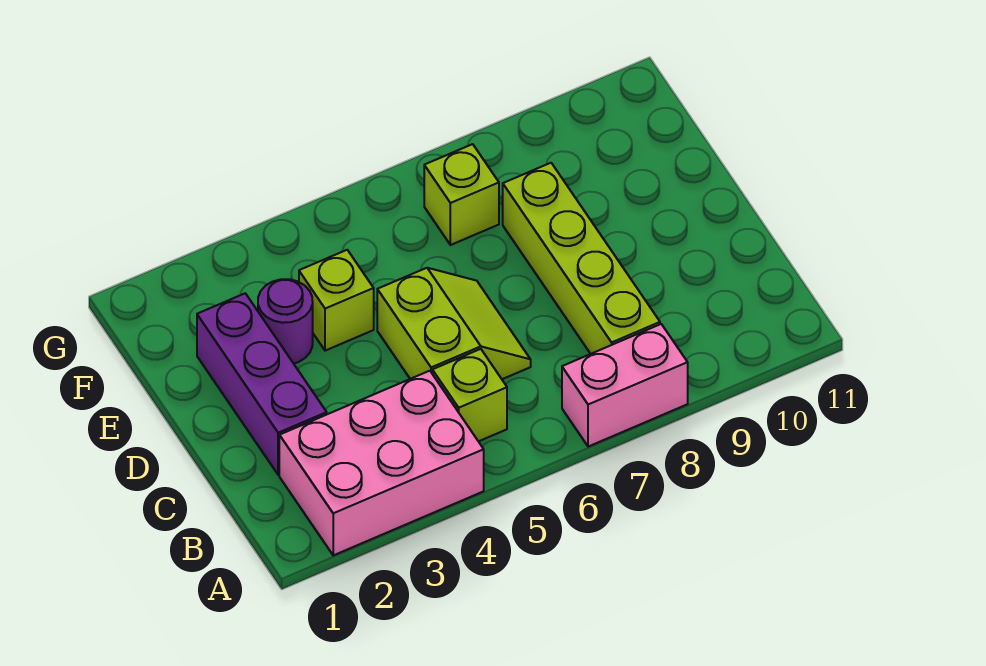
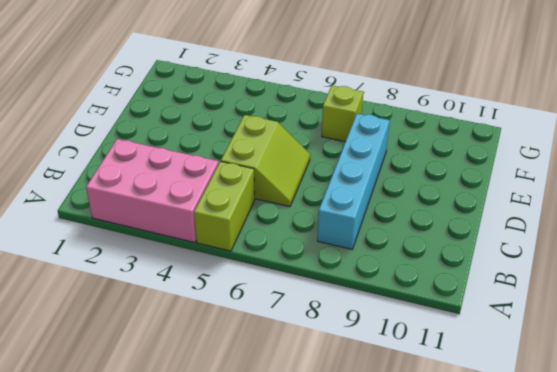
lime 1x2 brick [194,161,255,251] -> lime 1x1 brick [432,349,507,441]
cyan 1x4 brick [317,114,390,249] -> lime 1x4 brick [503,163,660,354]
none -> pink 1x2 brick [562,324,688,447]
none -> purple 1x3 brick [197,293,327,475]

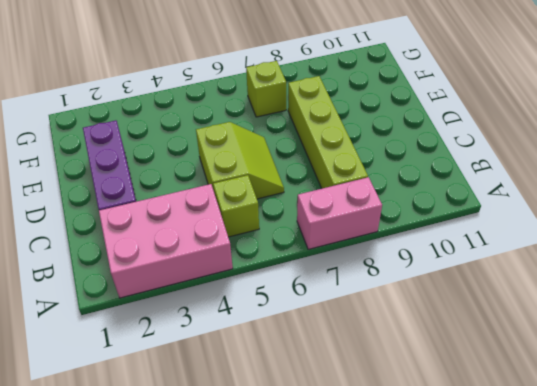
none -> purple 1x1 round brick [258,279,313,364]
none -> lime 1x1 brick [299,250,374,351]

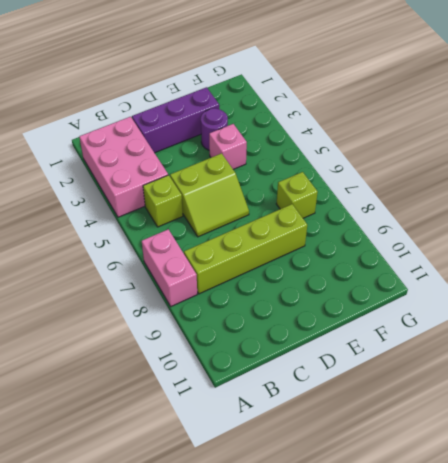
pink 1x1 brick [209,124,247,169] -> lime 1x1 brick [299,250,374,351]

